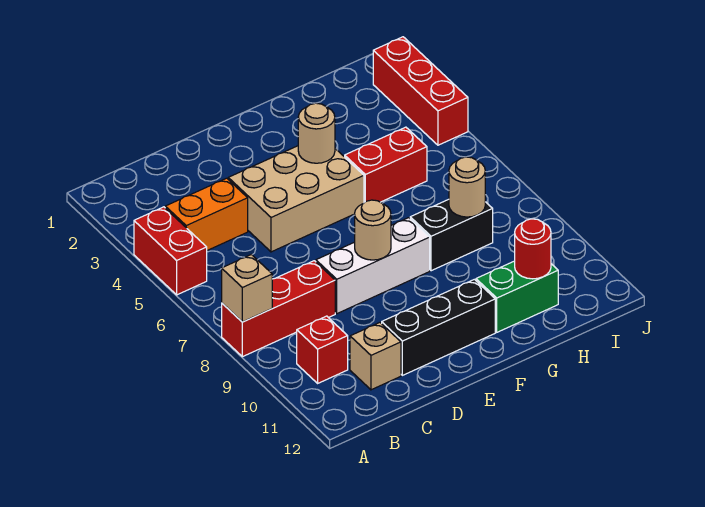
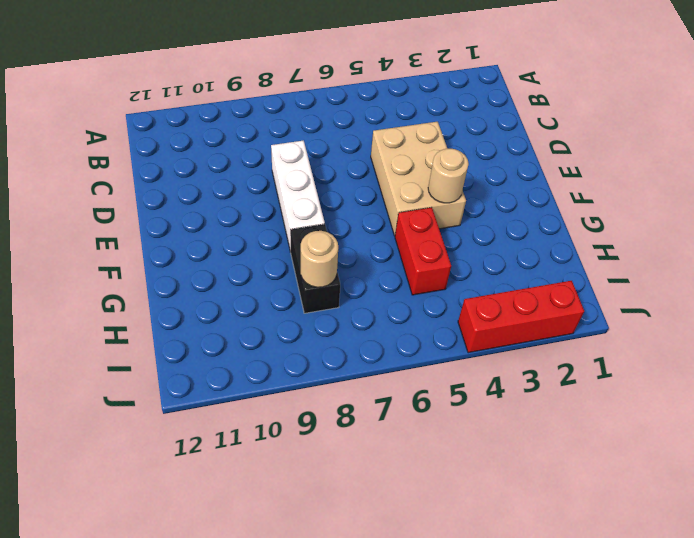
none -> red 1x2 brick [134,207,207,295]
none -> red 1x3 brick [222,261,335,357]
none -> orange 1x2 brick [165,178,248,250]

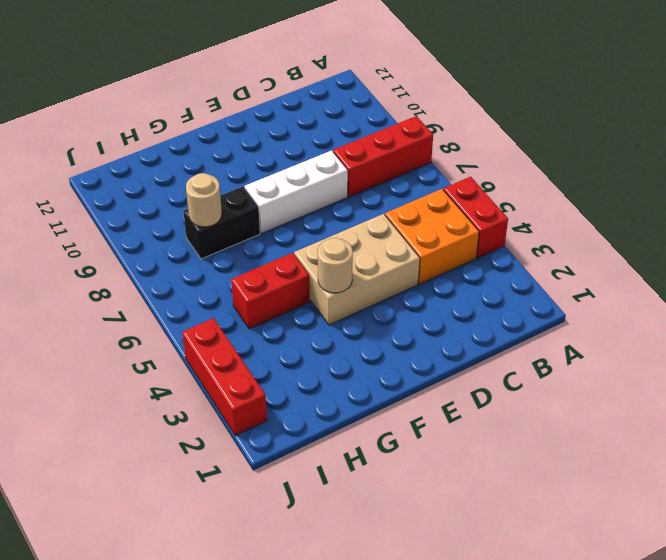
orange 2x2 brick [385,189,479,284] -> orange 1x2 brick [165,178,248,250]
none -> red 1x1 brick [297,316,348,383]
none -> tan 1x1 brick [350,323,401,390]
none -> black 1x3 brick [382,279,495,375]

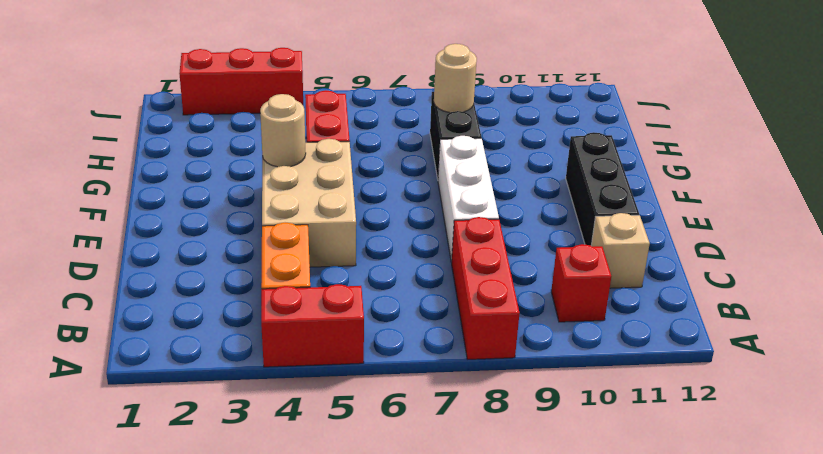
none -> green 1x2 brick [476,261,558,332]
none -> tan 1x1 brick [222,255,272,322]
none -> tan 1x1 round brick [355,200,391,260]

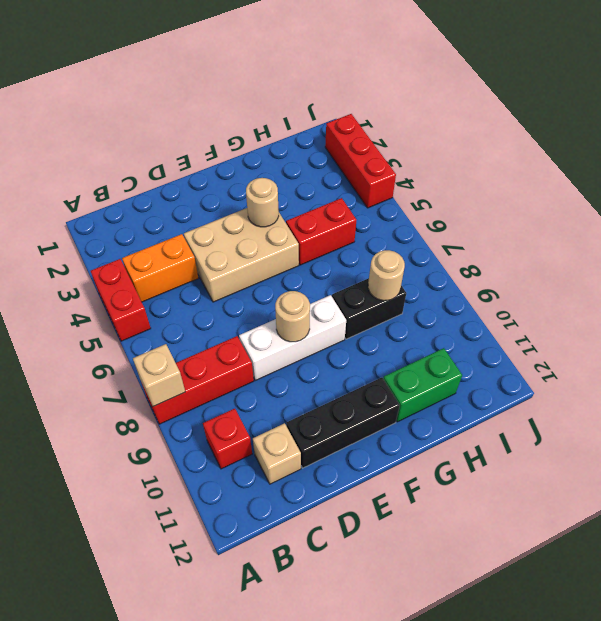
none -> red 1x1 round brick [515,219,551,279]

